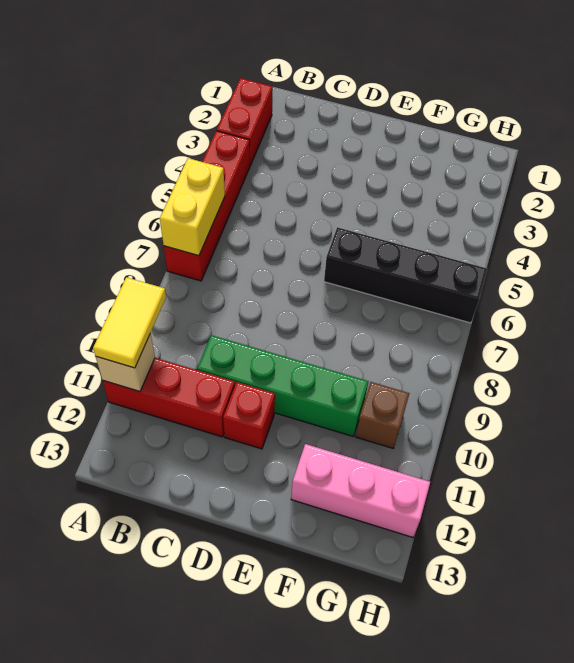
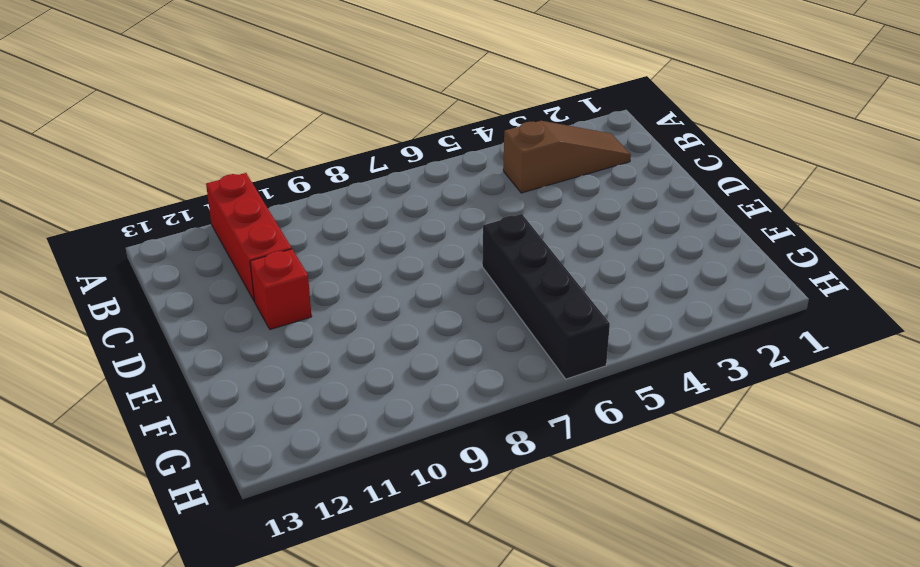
brown 1x3 slope [503,121,631,193] -> none
none -> red 1x2 brick [217,78,273,165]
none -> red 1x4 brick [164,131,250,281]

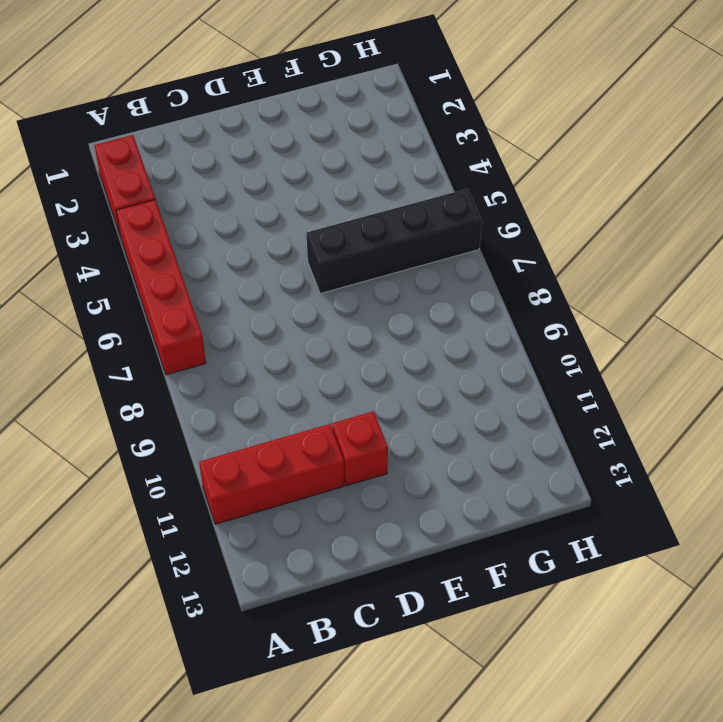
none -> green 1x4 brick [197,335,369,437]
none -> pink 1x3 brick [291,444,430,537]

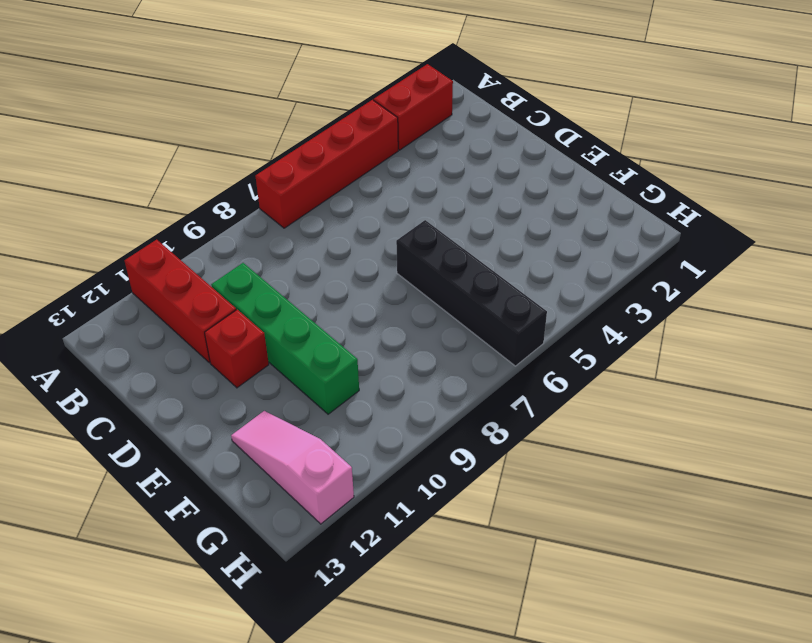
pink 1x3 slope [231,411,354,524] -> pink 1x3 brick [291,444,430,537]
none -> brown 1x1 brick [356,382,410,448]
none -> yellow 1x2 brick [160,158,225,256]

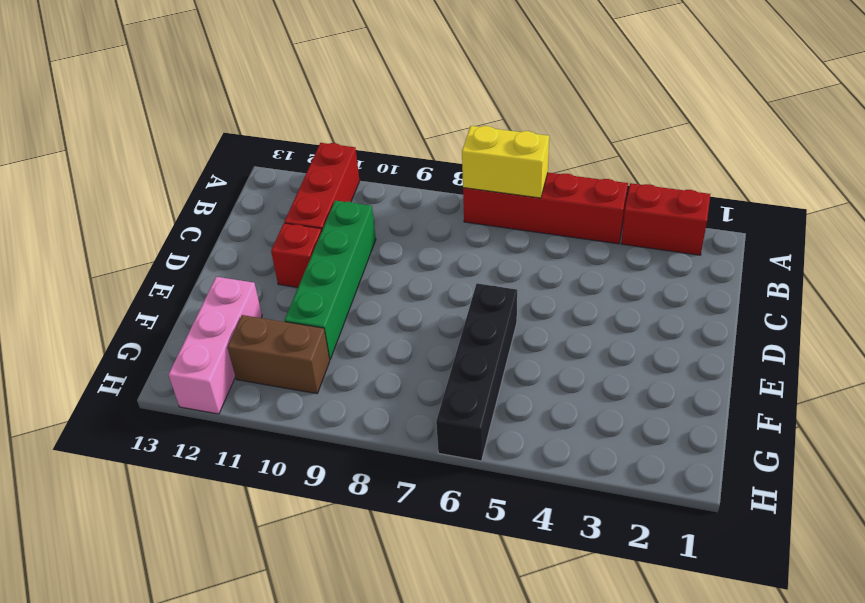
brown 1x2 brick [228,315,330,394] -> brown 1x1 brick [356,382,410,448]
none -> tan 1x1 brick [96,333,155,392]
none -> yellow 1x2 tile [93,277,166,368]

